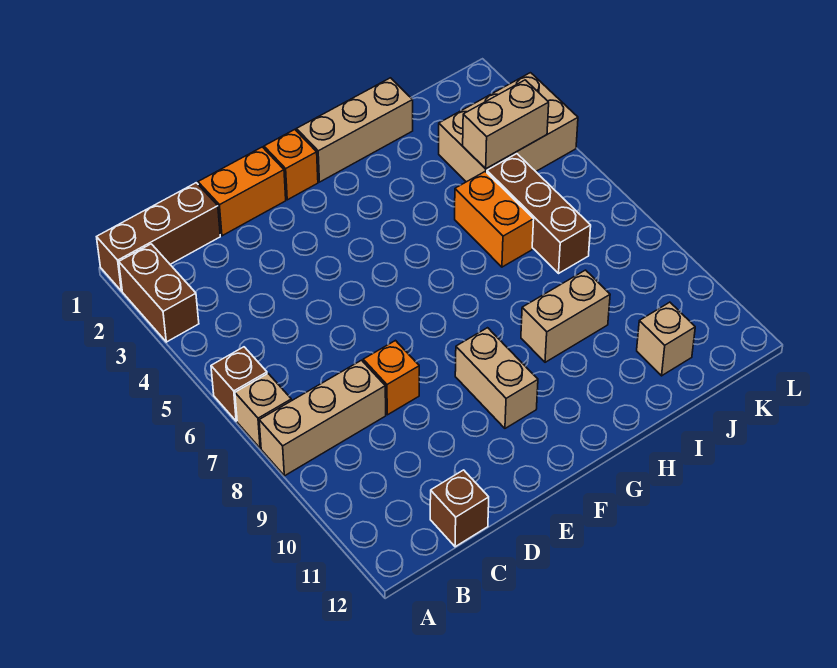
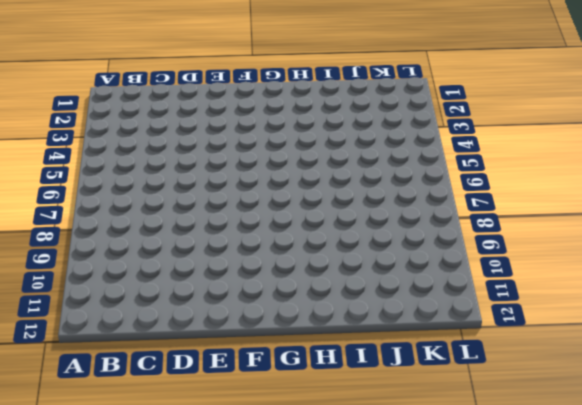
none -> brown 1x3 brick [97,183,220,291]
none -> brown 1x2 brick [119,244,199,342]
none -> brown 1x1 brick [211,347,267,421]

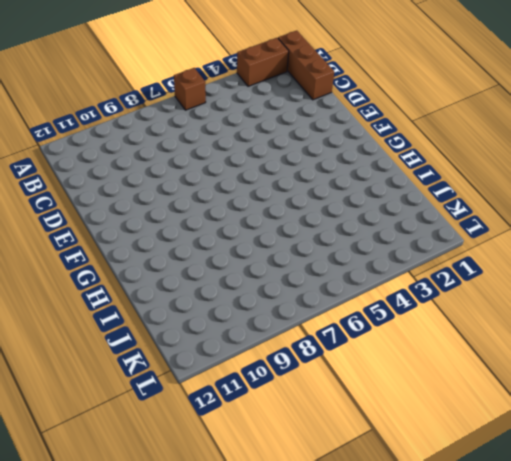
none -> tan 1x1 brick [235,374,291,448]
none -> tan 1x3 brick [259,360,386,476]
none -> brown 1x1 brick [430,470,489,547]

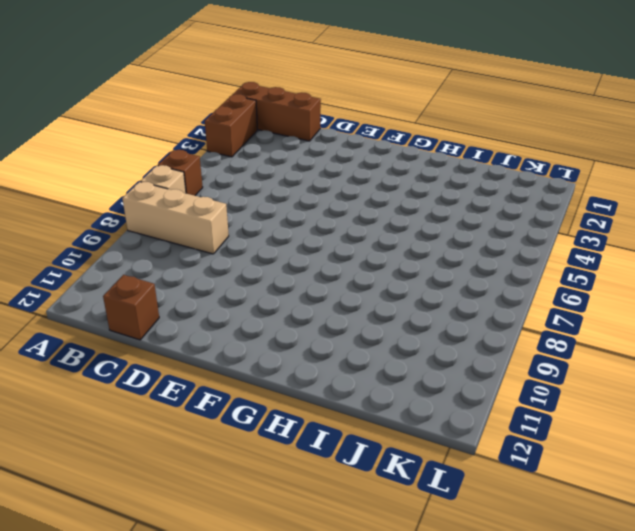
none -> orange 1x2 brick [198,147,286,236]
none -> orange 1x1 brick [363,341,419,415]
none -> orange 1x1 brick [264,130,318,200]

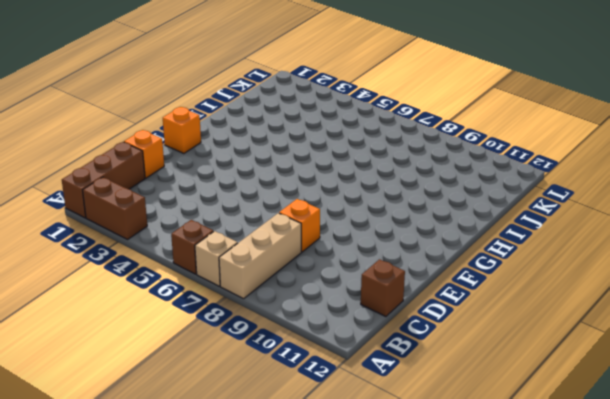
orange 1x1 brick [124,130,164,178] -> orange 1x2 brick [198,147,286,236]
none -> tan 1x2 brick [455,328,538,428]
none -> tan 1x3 brick [296,78,413,182]
none -> tan 1x2 brick [521,270,610,362]

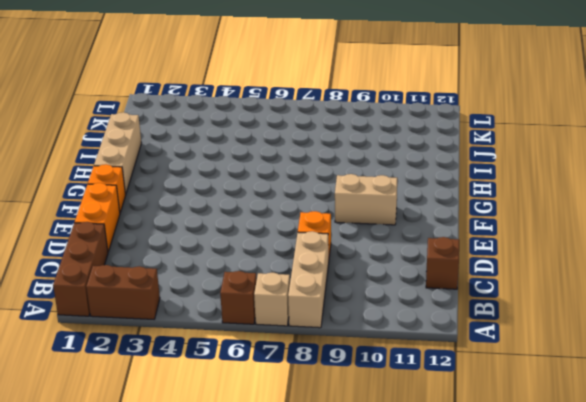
none -> tan 1x2 brick [521,270,610,362]
none -> orange 1x2 brick [455,171,534,267]
none -> tan 2x3 brick [439,73,578,182]

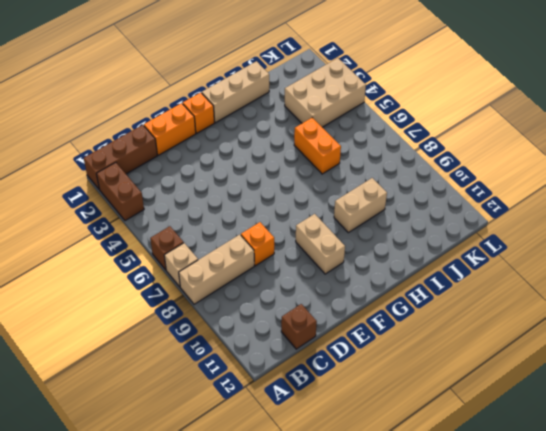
none -> brown 1x3 brick [487,154,591,273]
none -> tan 1x1 brick [637,302,695,376]
none -> tan 1x2 brick [463,80,549,169]

